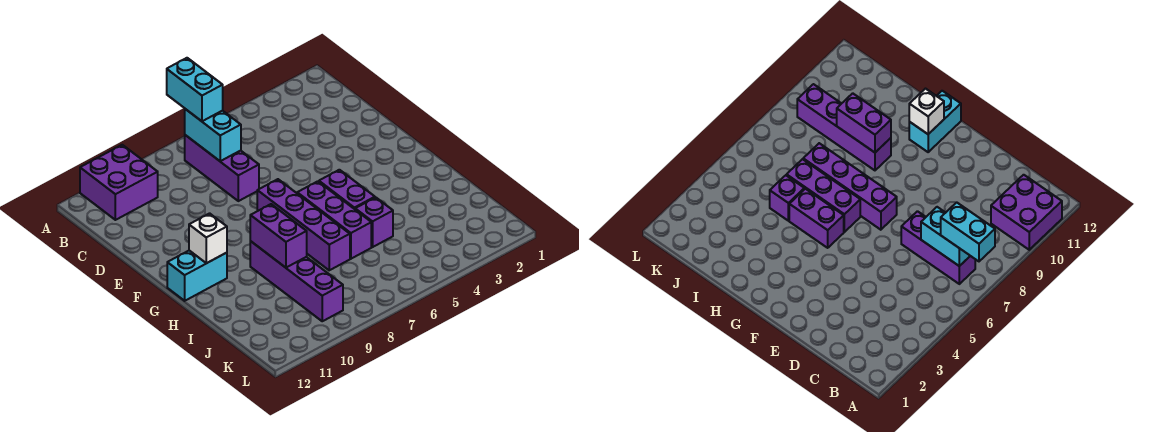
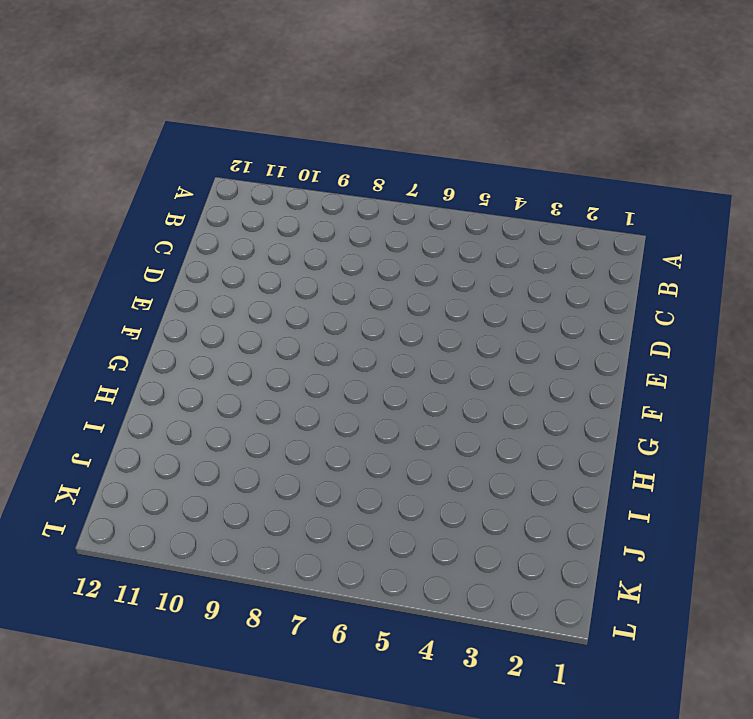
none -> purple 2x2 brick [80,145,158,220]
none -> purple 1x3 brick [185,135,259,201]
none -> purple 1x4 brick [257,179,350,270]

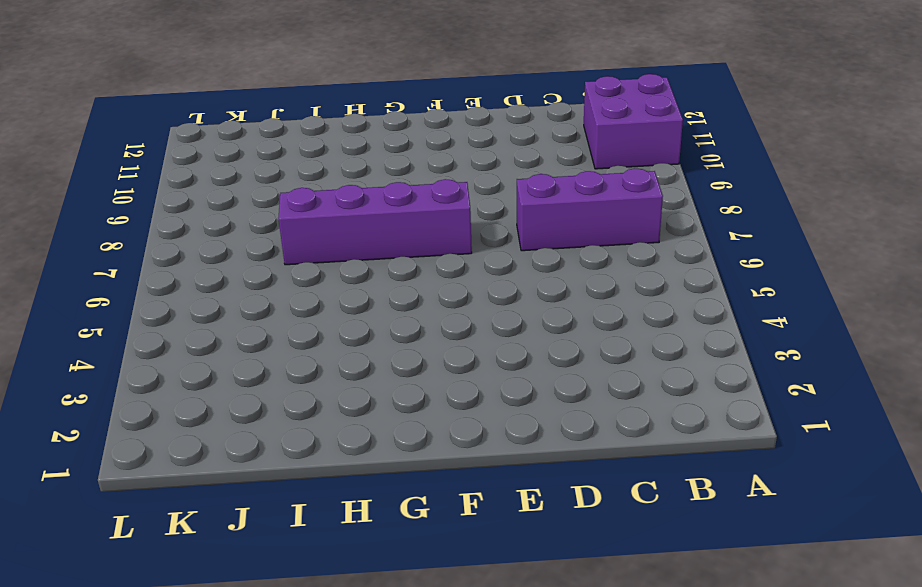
none -> purple 1x2 brick [319,170,375,209]
none -> purple 1x3 brick [297,181,371,259]
none -> cyan 1x2 brick [167,251,227,301]

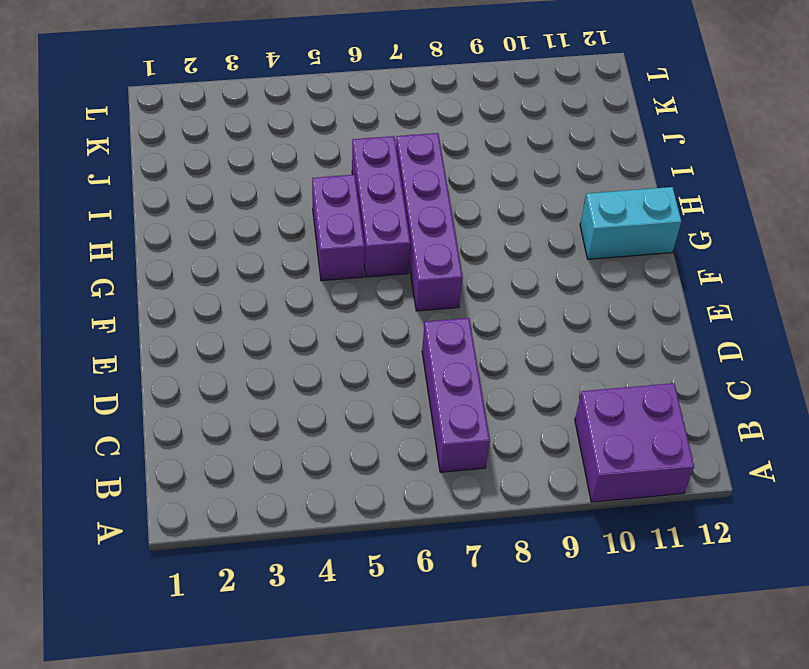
none -> purple 1x4 brick [250,241,343,321]
none -> purple 1x1 brick [355,197,393,247]
none -> cyan 1x2 brick [185,109,241,161]

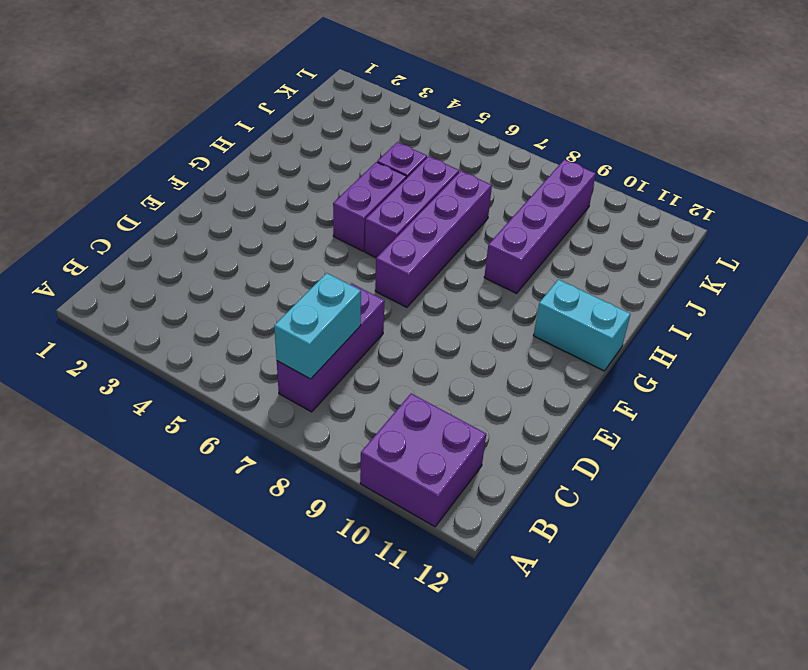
none -> white 1x1 brick [189,213,227,263]
none -> purple 1x2 brick [250,204,307,268]
none -> cyan 1x2 brick [167,58,223,121]

